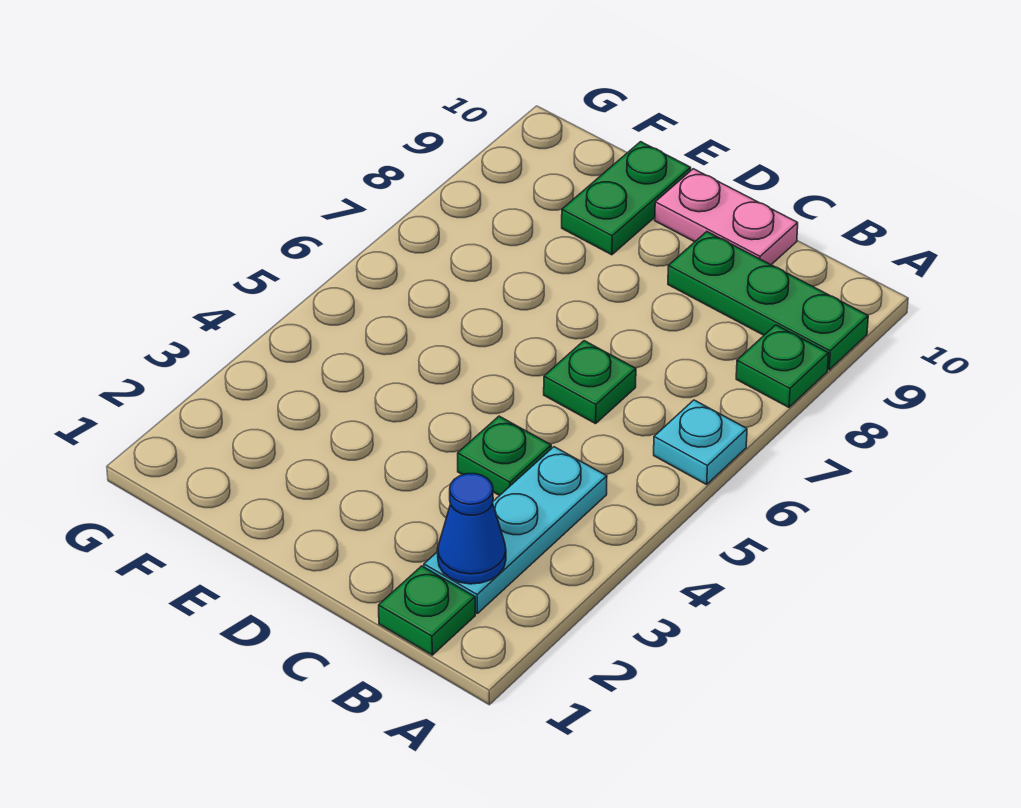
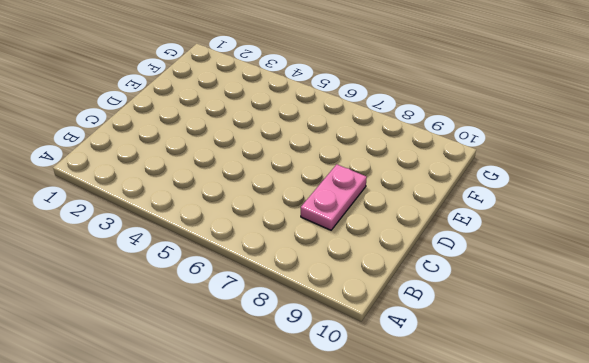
pink 1x2 plate [301,164,367,230] -> pink 1x2 plate moved to [655,169,798,265]
none -> cyan 1x1 plate [654,400,747,484]
none -> green 1x1 plate [736,325,829,407]

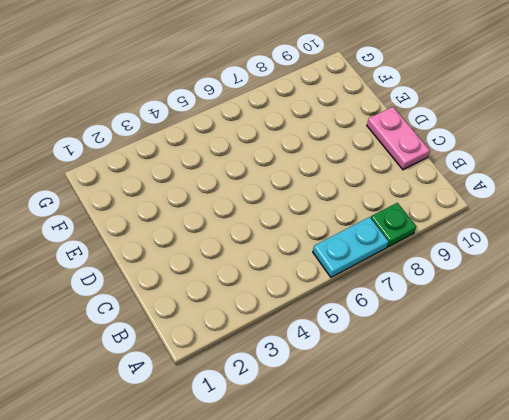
cyan 1x2 plate [313,217,389,277] -> cyan 1x1 plate [654,400,747,484]
none -> green 1x3 plate [668,232,868,370]
none -> green 1x1 plate [379,566,475,655]

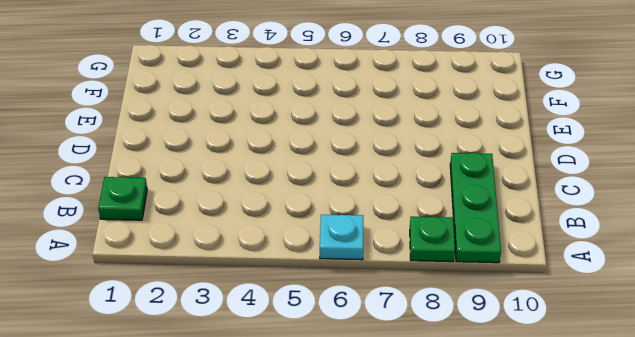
none -> cyan 1x3 plate [424,447,607,613]
none -> green 1x1 plate [458,416,551,496]

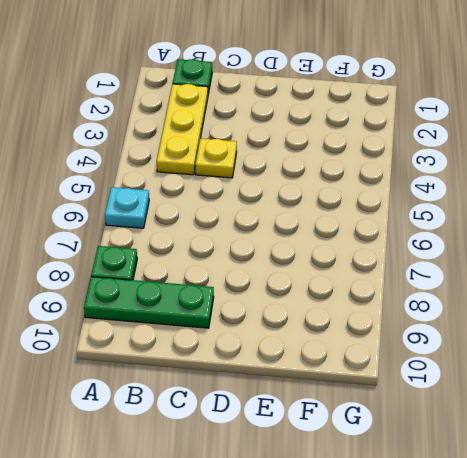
yellow 1x3 plate [157,84,208,175] -> cyan 1x3 plate [424,447,607,613]
yellow 1x1 plate [195,138,237,178] -> green 1x1 plate [458,416,551,496]
none -> green 1x1 plate [544,341,636,424]
none -> pink 1x2 plate [655,169,798,265]

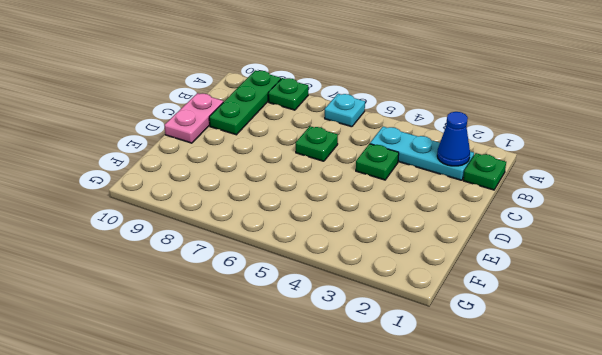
none -> green 1x2 plate [562,142,691,255]

